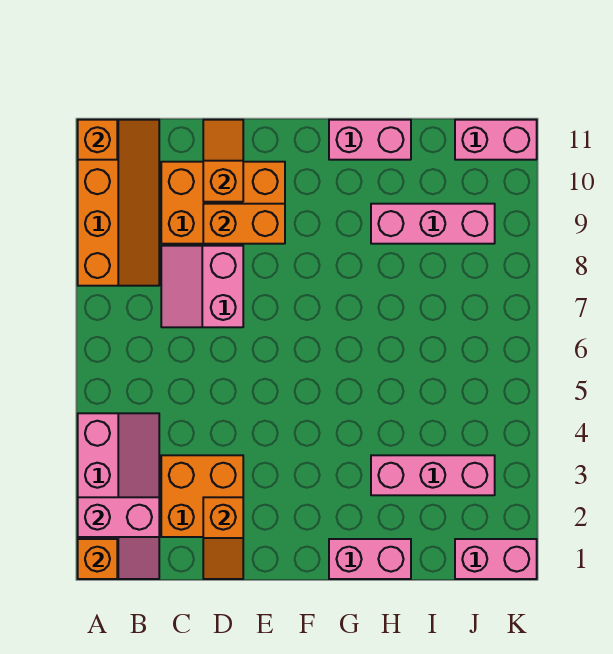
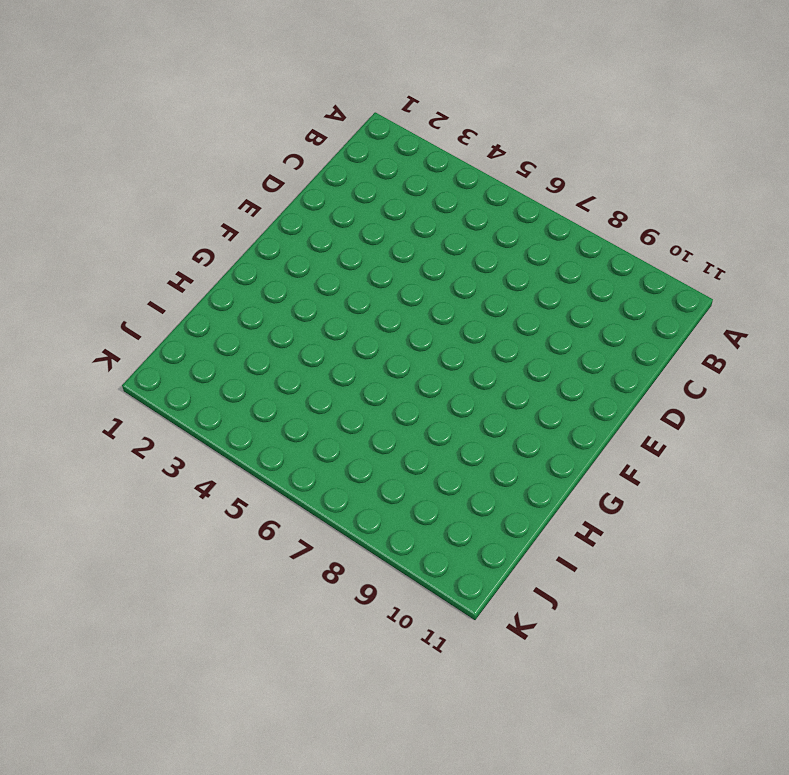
none -> pink 2x4 slope [78,413,159,579]
none -> orange 2x4 slope [78,120,159,286]
none -> orange 2x2 brick [161,455,243,537]

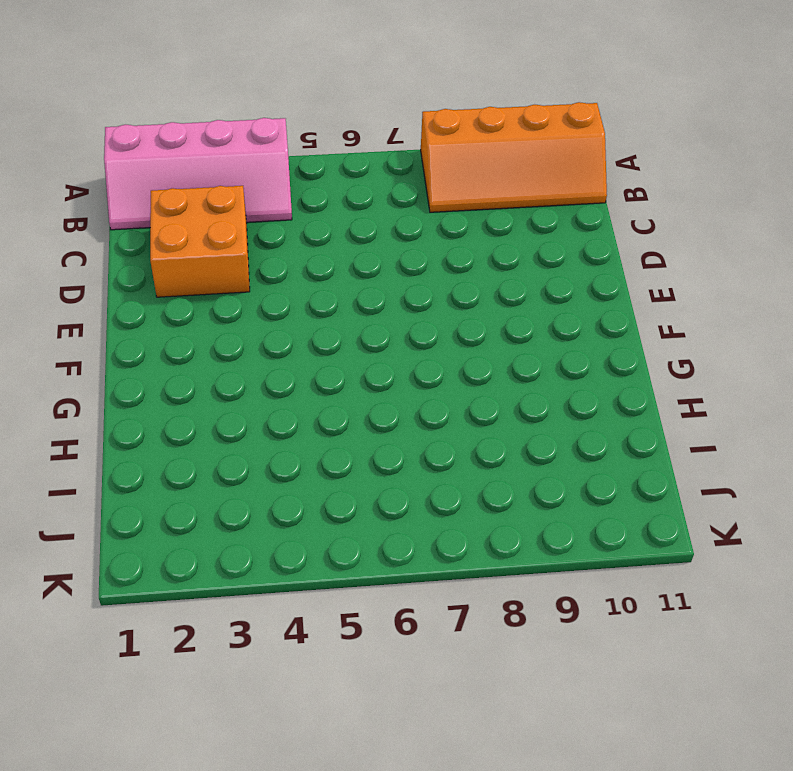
none -> pink 2x2 slope [161,246,243,327]
none -> orange 2x3 brick [161,162,285,244]
none -> pink 1x2 brick [329,539,411,579]

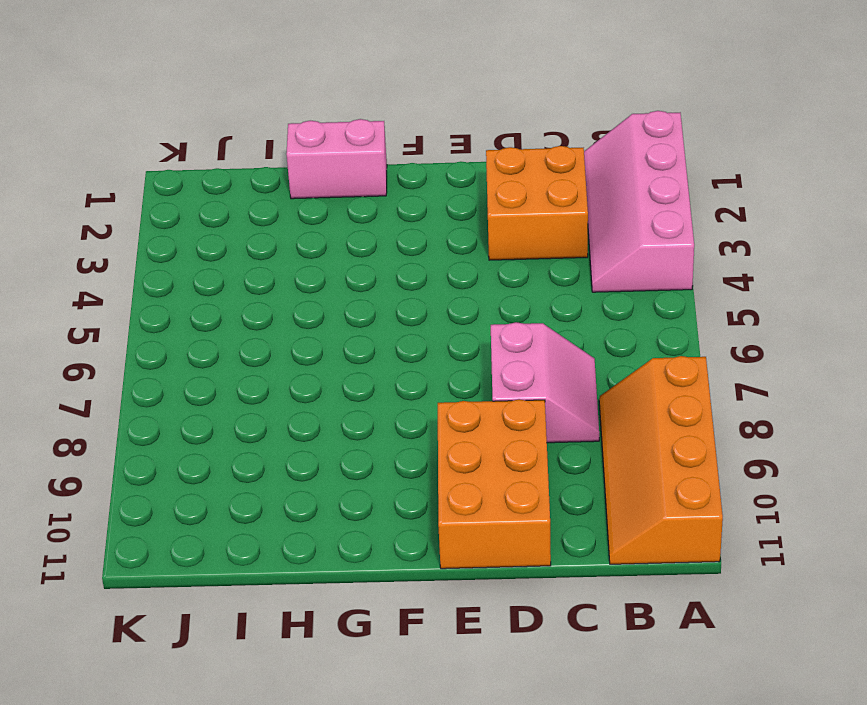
orange 2x3 brick [438,399,551,569] -> orange 2x3 brick turned to [161,162,285,244]
none -> pink 1x2 brick [329,120,411,160]
none -> pink 1x3 brick [371,455,495,495]
none -> pink 1x3 brick [371,204,495,244]

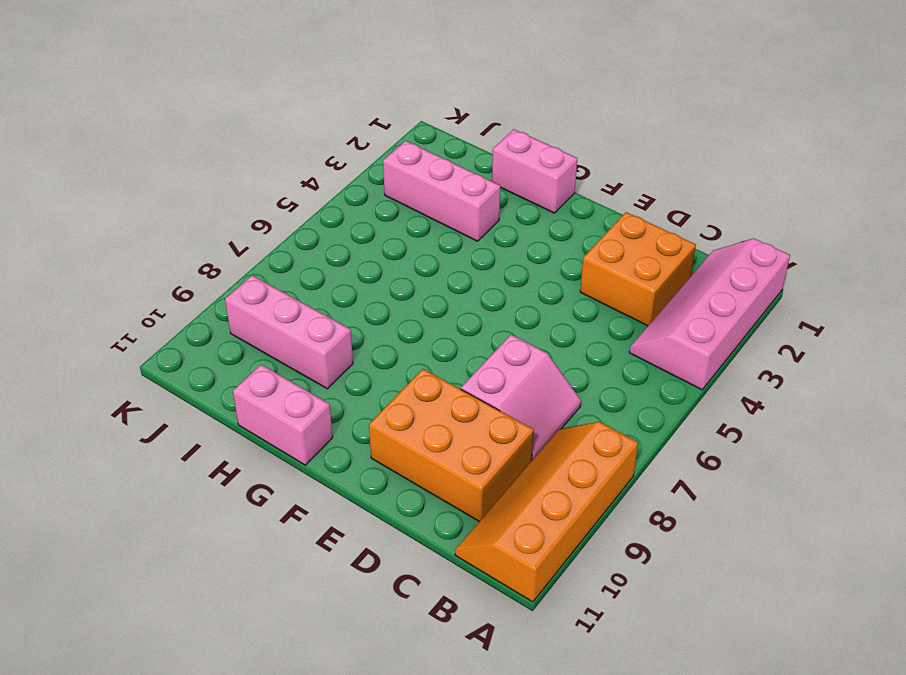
none -> pink 1x2 brick [455,539,537,579]
none -> pink 1x2 brick [455,120,537,160]
none -> orange 1x1 brick [78,539,117,579]

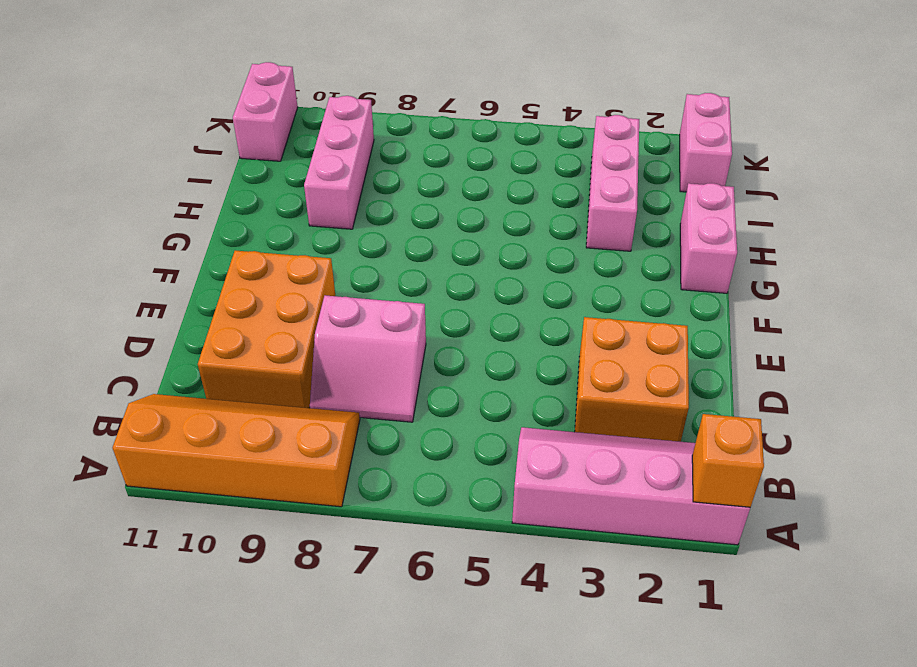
none -> pink 1x2 brick [329,120,411,160]
none -> pink 1x2 brick [78,497,159,537]
none -> orange 1x1 brick [78,120,117,160]

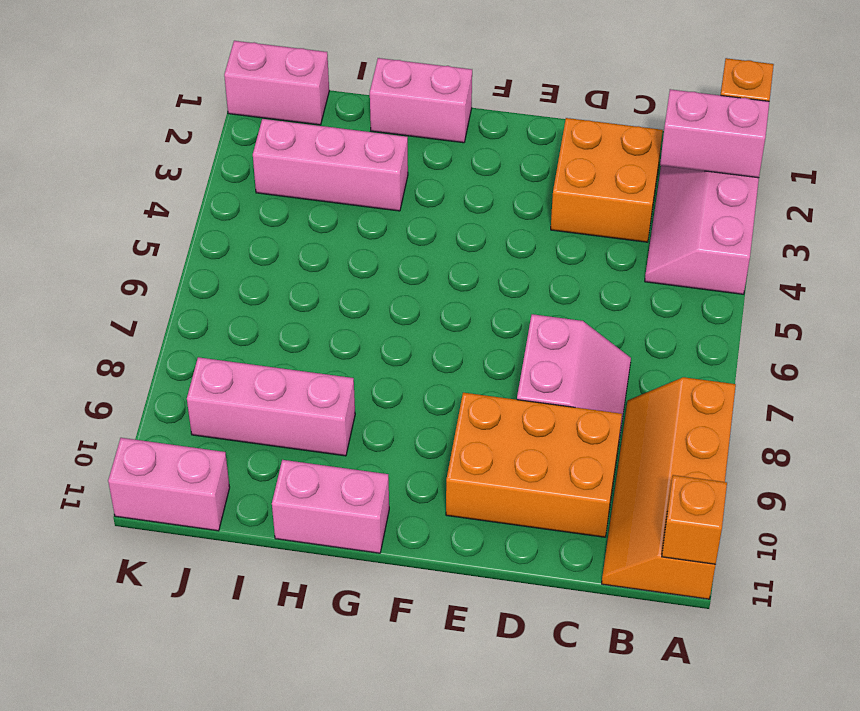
none -> orange 1x2 slope [203,497,243,579]
none -> orange 1x2 brick [203,204,285,244]
none -> orange 1x2 slope [203,120,243,202]

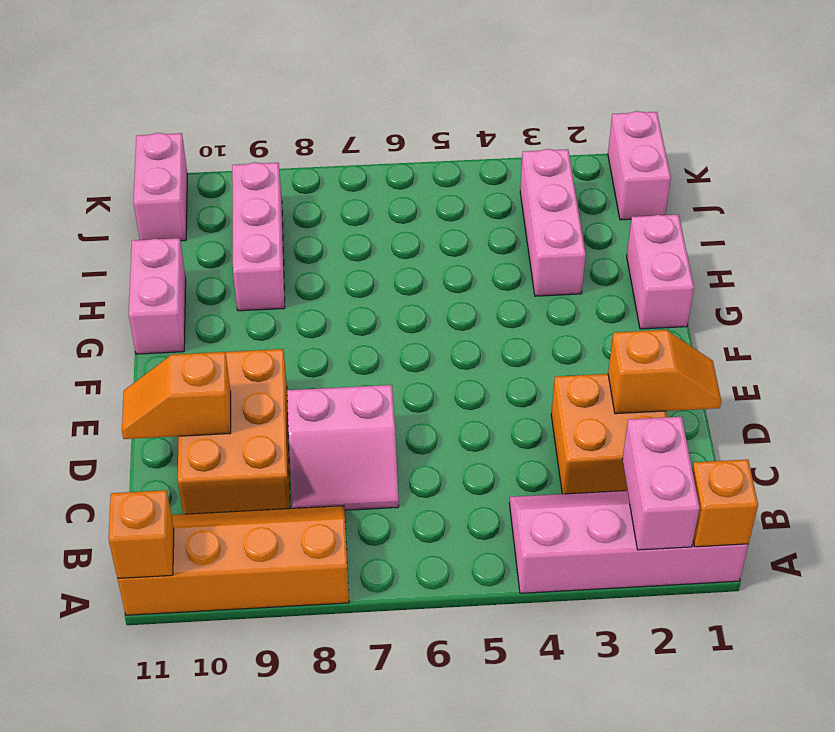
none -> orange 1x2 brick [203,204,285,244]

